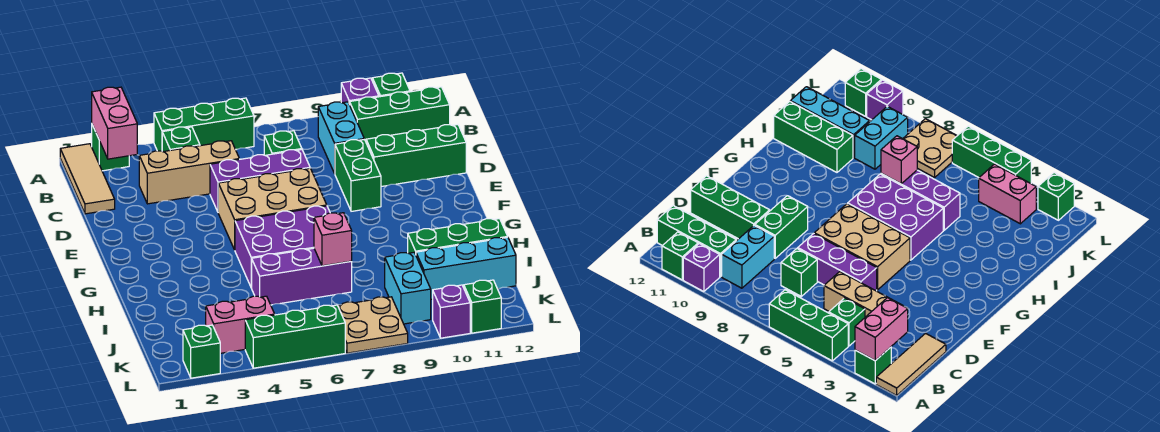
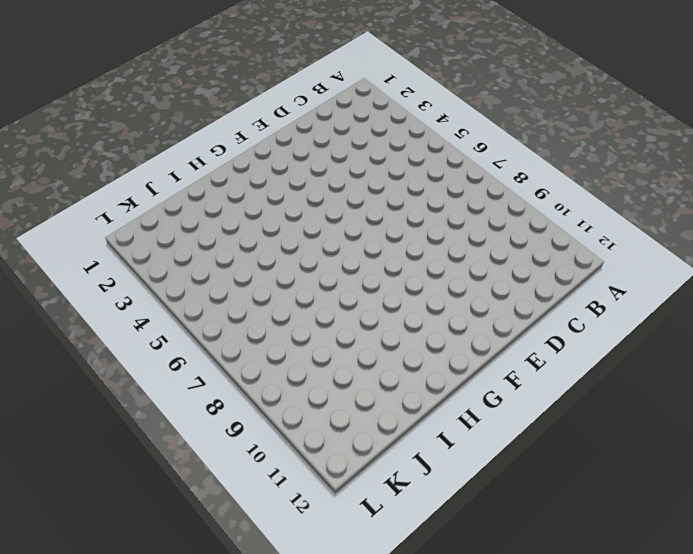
none -> tan 1x3 tile [60,144,115,214]
none -> green 1x1 brick [92,125,129,171]
none -> green 1x3 brick [154,98,254,151]

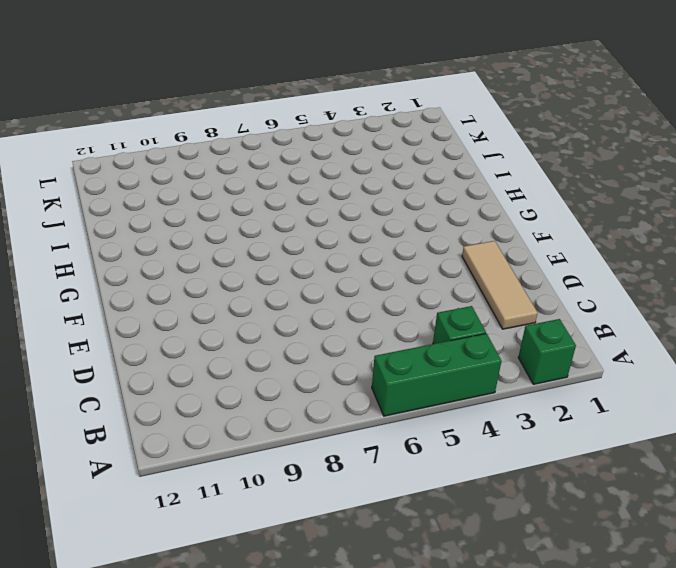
tan 1x3 tile [462,241,538,329] -> tan 1x3 tile moved to [60,144,115,214]
none -> purple 1x1 brick [341,78,379,105]
none -> green 1x1 brick [372,73,410,97]
none -> cyan 1x2 brick [318,102,364,173]

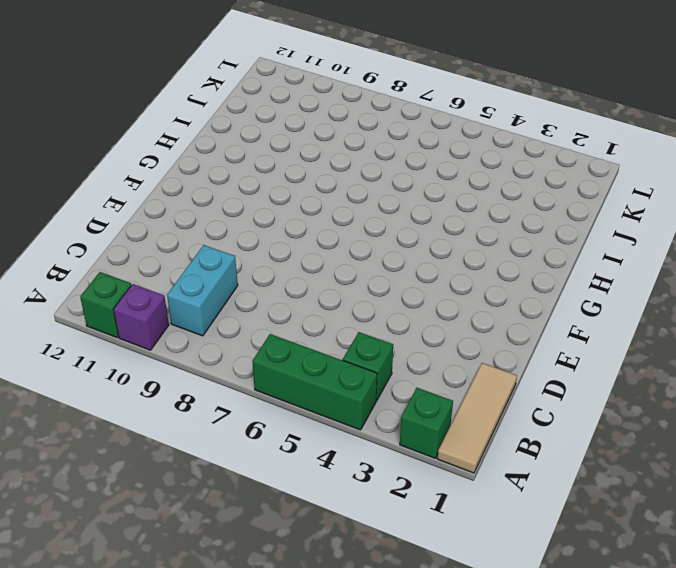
none -> green 1x3 brick [350,87,450,141]
none -> tan 1x3 brick [139,141,239,204]
none -> green 1x1 brick [264,131,302,155]

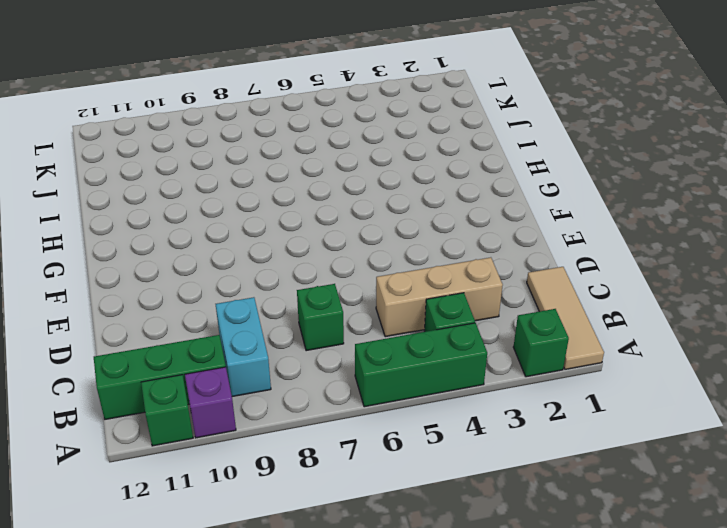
none -> purple 1x3 brick [210,150,310,212]
none -> green 1x2 brick [335,139,381,211]
none -> green 1x3 brick [366,125,466,187]

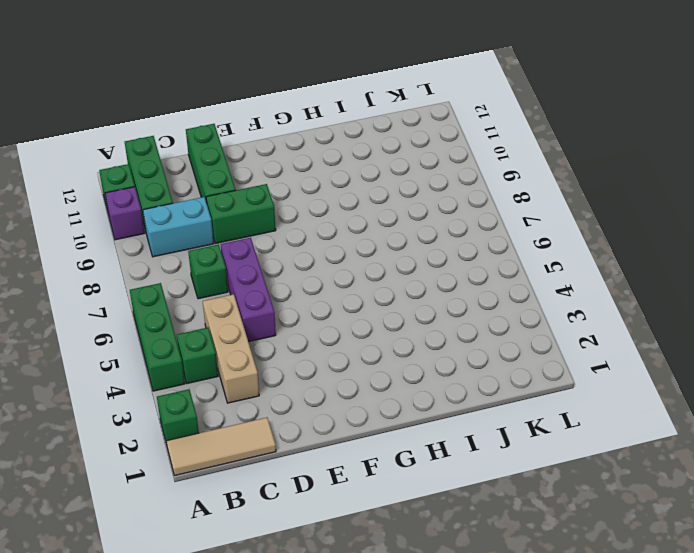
none -> tan 2x3 brick [218,168,327,250]
none -> purple 2x3 brick [235,206,330,288]
none -> purple 1x3 brick [252,248,352,305]

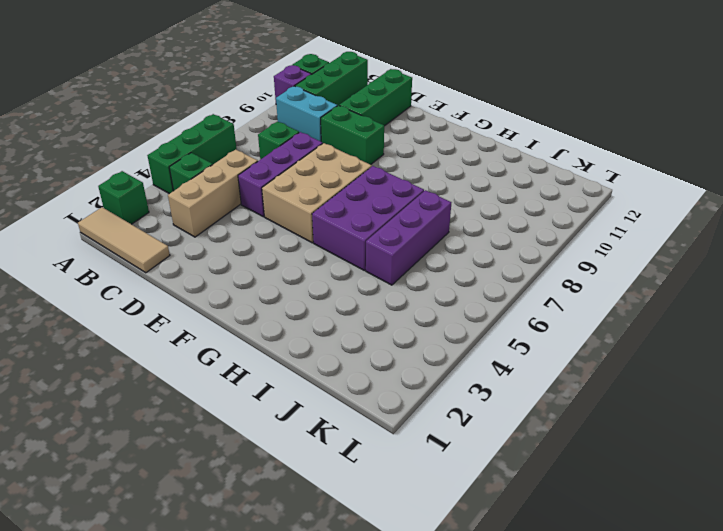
none -> green 1x3 brick [408,219,508,254]
none -> cyan 1x2 brick [385,253,431,324]
none -> cyan 1x3 brick [416,237,516,299]

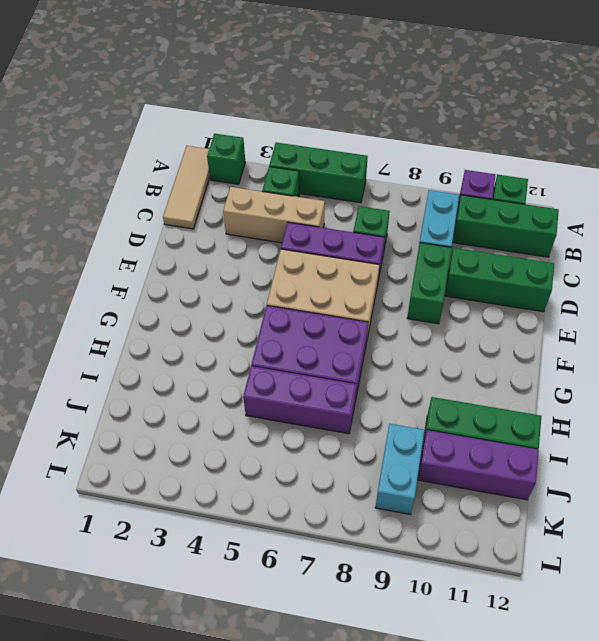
purple 1x3 brick [418,430,539,500] -> cyan 1x3 brick [416,237,516,299]
none -> pink 1x2 brick [206,296,275,353]
none -> tan 2x2 plate [338,297,408,353]
none -> green 1x1 brick [183,325,220,378]

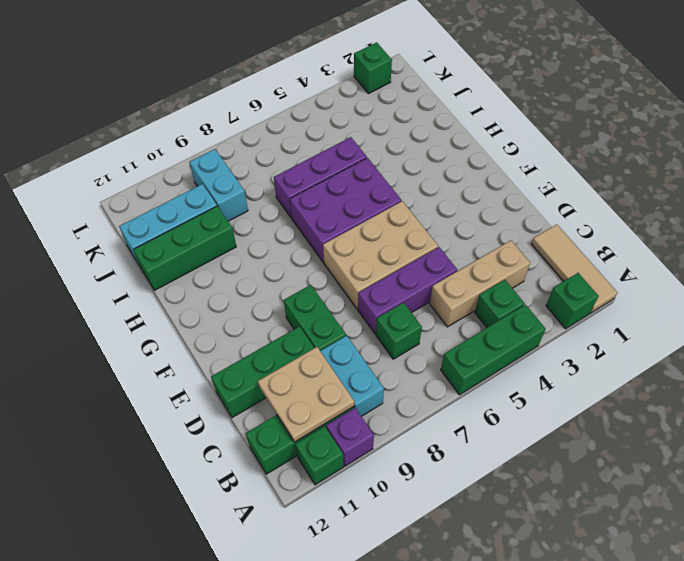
tan 2x2 plate [258,347,354,442] -> tan 2x2 plate moved to [338,297,408,353]
none -> pink 1x2 brick [206,296,275,353]
none -> green 1x3 brick [245,305,345,368]
none -> purple 1x1 brick [433,285,470,338]

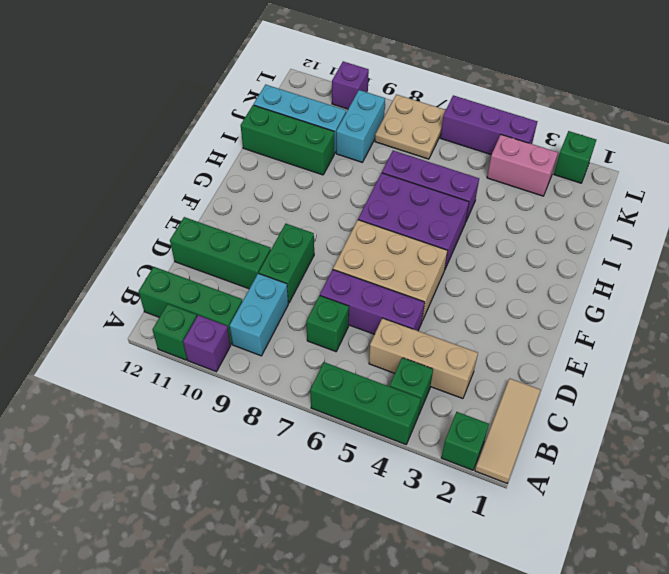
purple 1x3 brick [441,95,537,155] -> green 1x3 brick [245,305,345,368]
none -> green 1x1 brick [464,280,501,333]
none -> pink 1x2 brick [92,87,137,159]
none -> pink 1x1 brick [314,213,352,266]

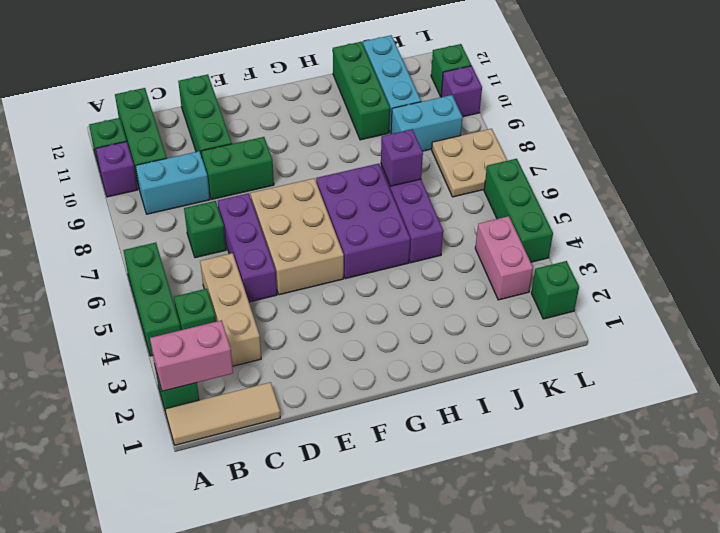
purple 1x1 brick [381,129,423,186] -> pink 1x1 brick [314,213,352,266]

